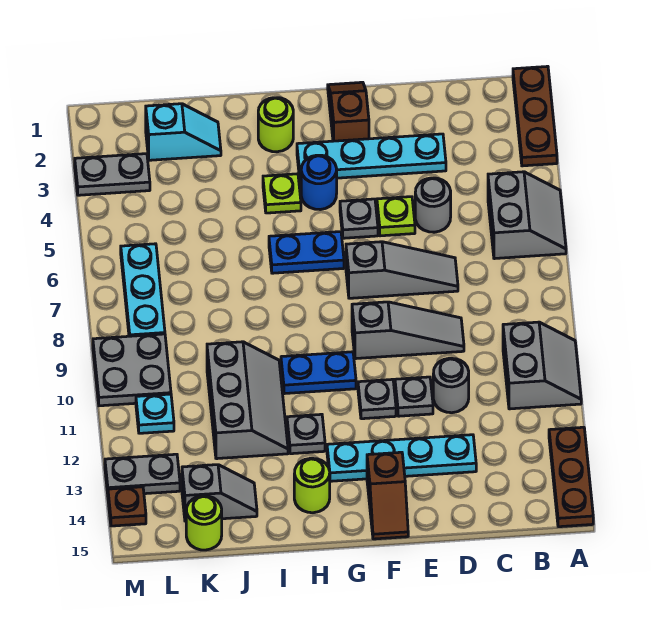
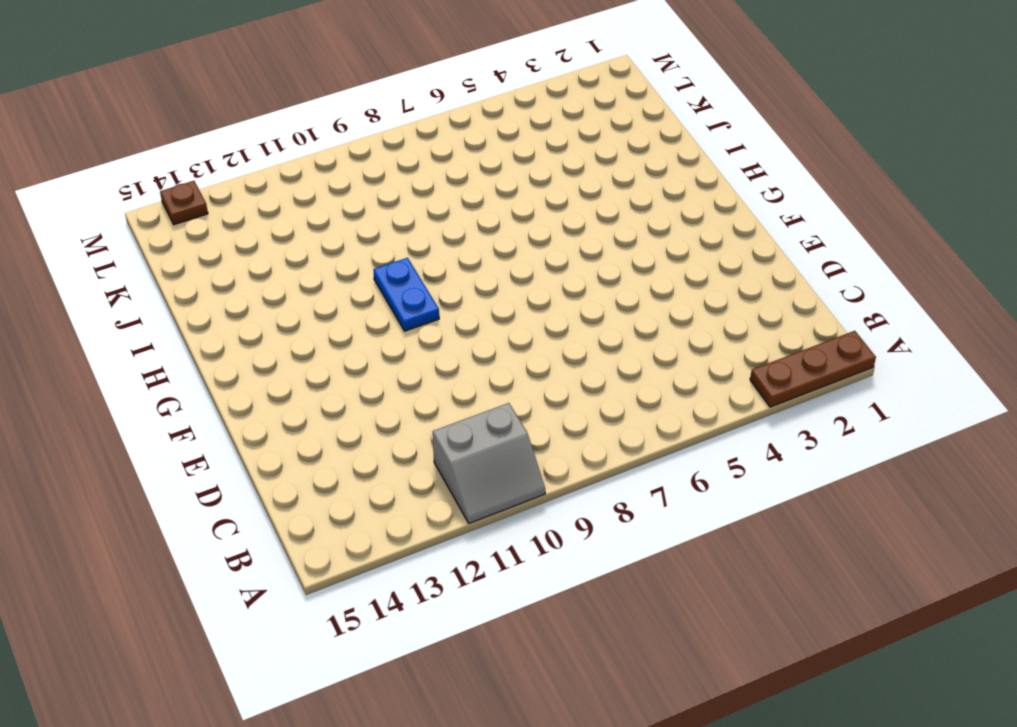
none -> grey 2x2 slope [488,172,566,259]
none -> brown 1x3 plate [549,427,593,527]
none -> cyan 1x4 plate [297,134,446,181]
none -> grey 1x1 round brick [415,178,451,232]

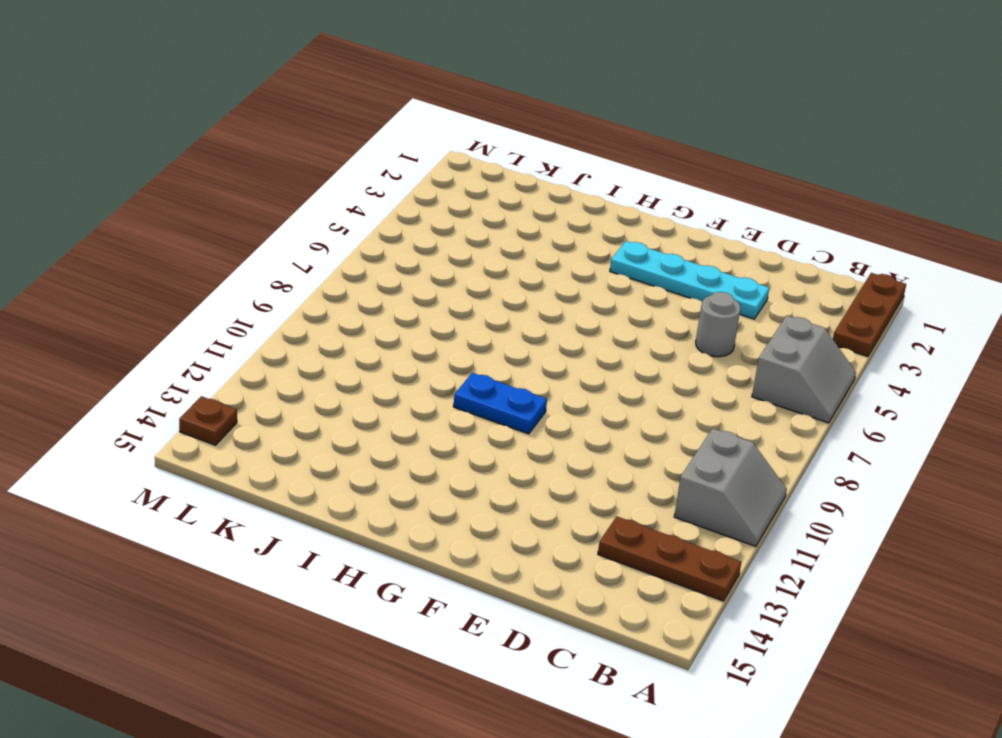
brown 1x3 plate [598,516,741,601] -> brown 1x3 plate turned to [549,427,593,527]
none -> grey 1x3 slope [346,242,458,298]
none -> grey 1x3 slope [352,302,464,359]
none -> grey 1x1 round brick [433,358,469,413]
none -> cyan 1x4 plate [327,435,476,481]

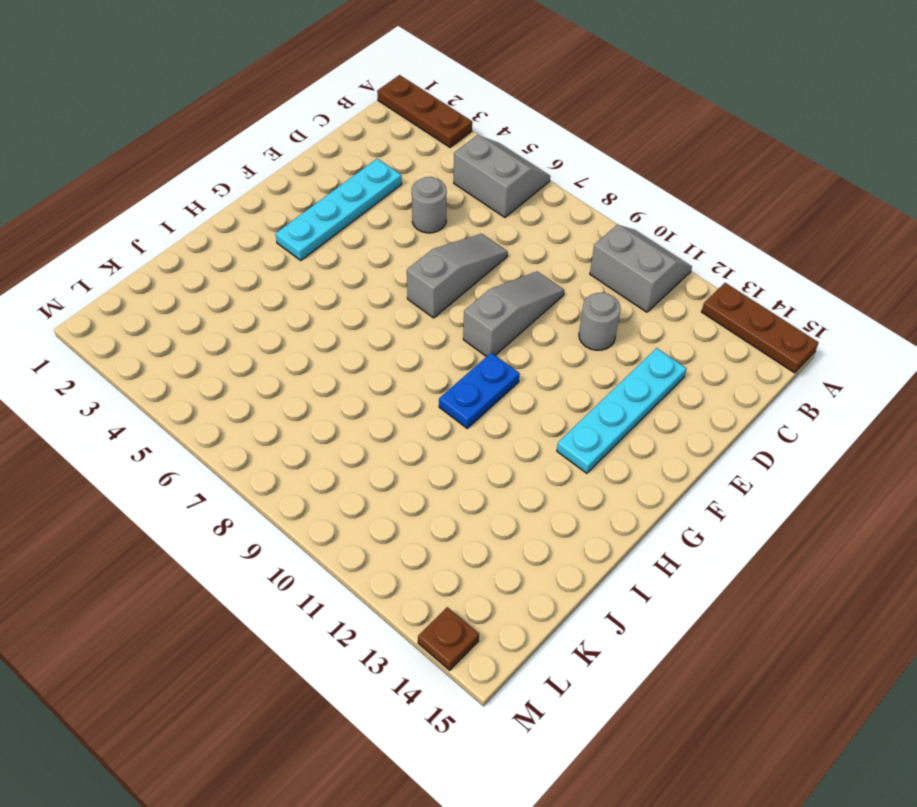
none -> lime 1x1 plate [377,197,415,236]
none -> grey 1x1 plate [395,377,433,416]
none -> brown 1x2 slope [328,82,369,141]
none -> grey 1x1 plate [340,199,378,238]

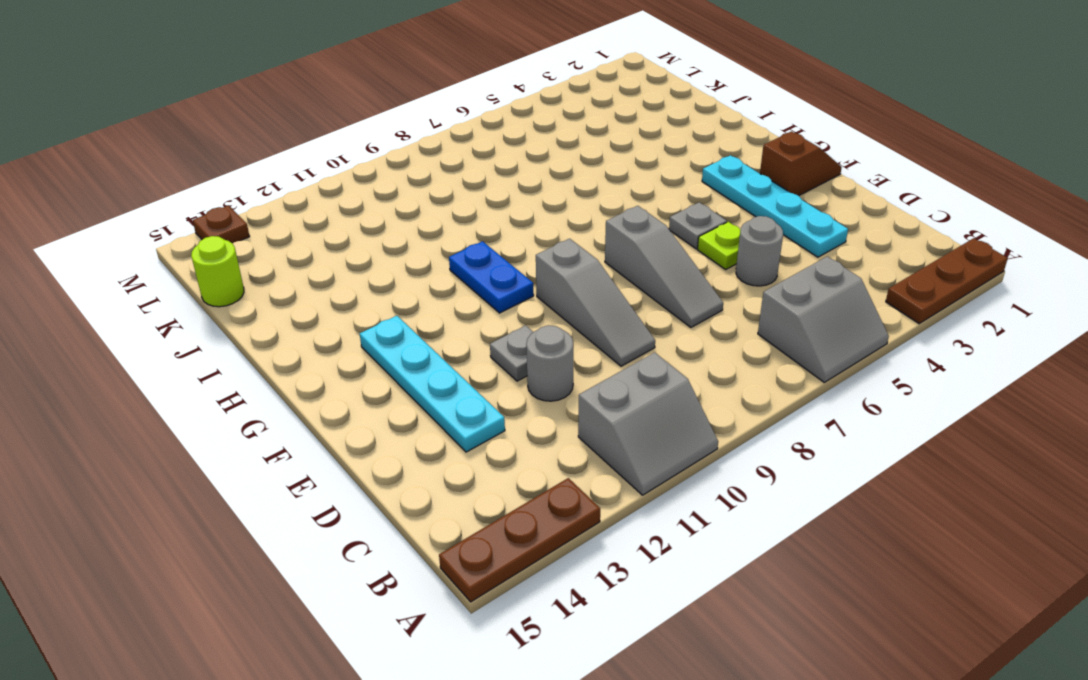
none -> grey 1x1 plate [358,379,396,419]
none -> brown 1x2 slope [367,452,408,539]
none -> blue 1x1 round brick [301,155,337,210]
none -> blue 1x2 plate [269,232,344,273]

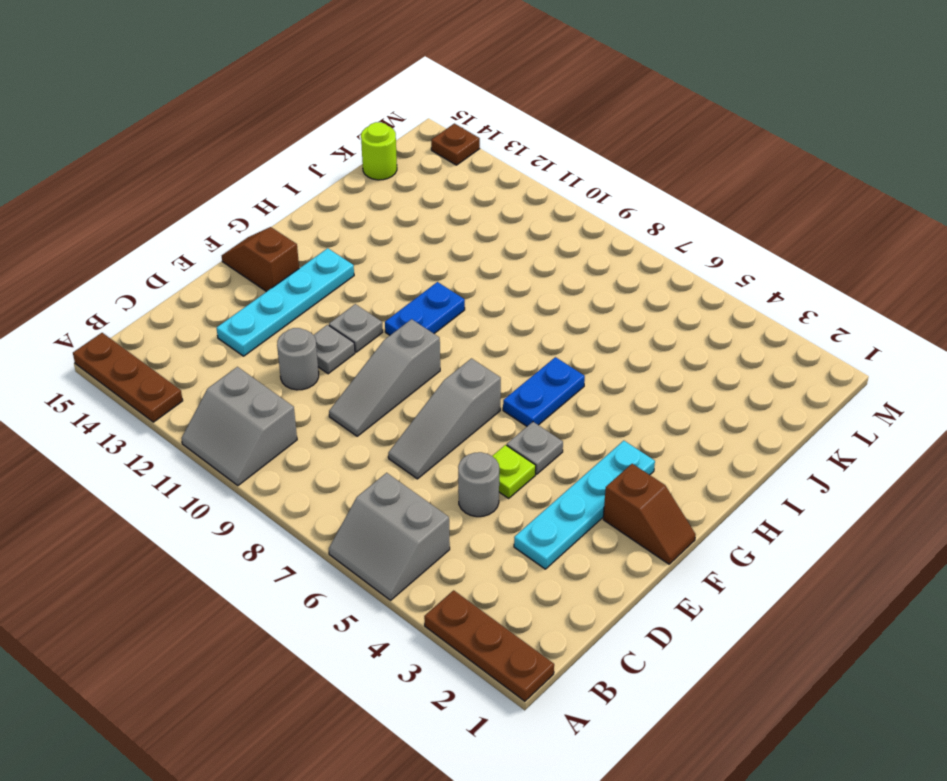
none -> blue 1x1 round brick [301,155,337,210]
none -> lime 1x1 round brick [258,98,293,152]
none -> lime 1x1 plate [263,174,301,213]
none -> grey 1x1 plate [287,414,325,454]

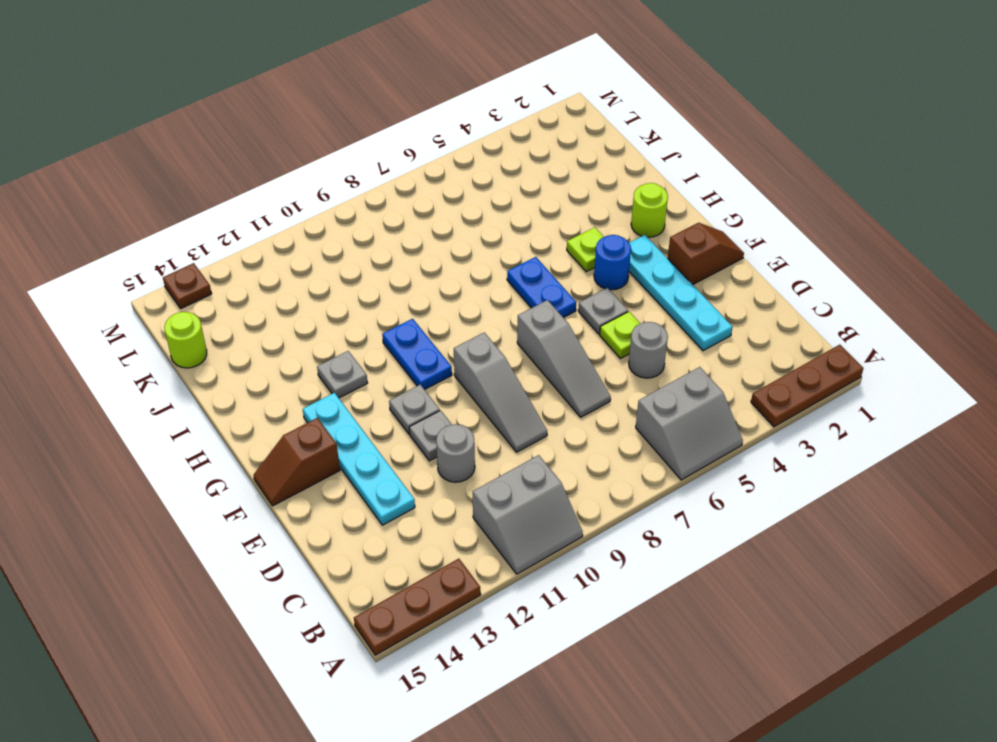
none -> lime 1x1 round brick [294,458,330,513]
none -> grey 2x3 slope [207,342,288,459]
none -> cyan 1x2 slope [146,104,221,160]
none -> grey 1x2 slope [182,465,257,521]

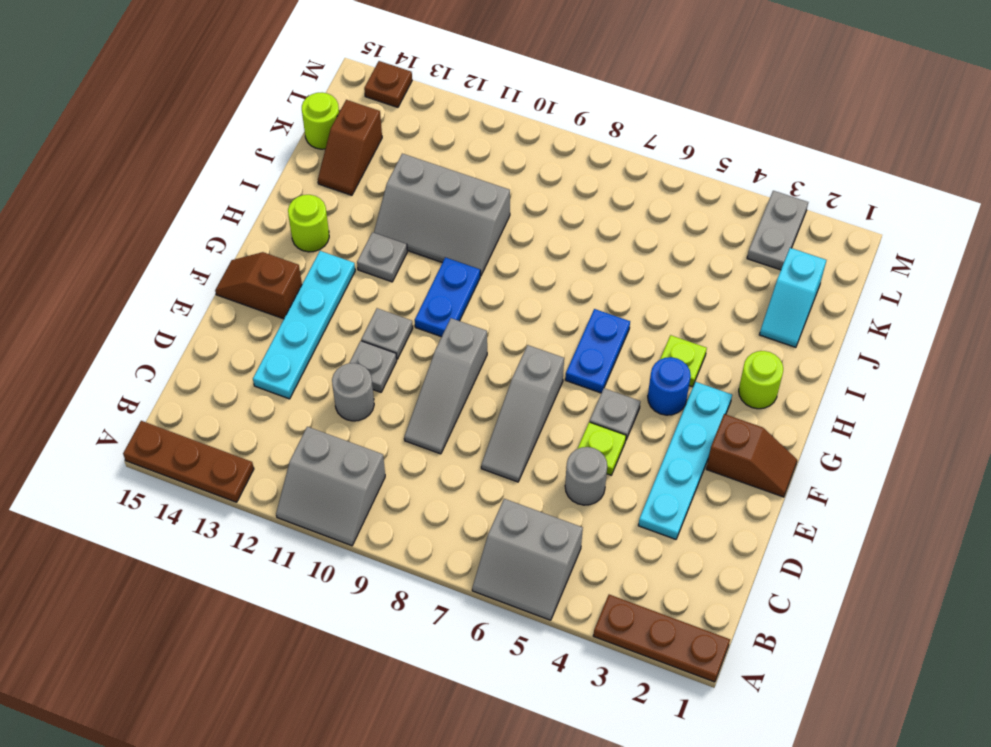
brown 1x2 slope [318,100,382,195] -> grey 1x2 slope [182,465,257,521]
none -> cyan 1x3 plate [121,244,165,336]
none -> grey 2x2 plate [93,334,171,406]
none -> cyan 1x1 plate [136,394,174,433]
none -> grey 1x2 plate [105,454,180,494]

